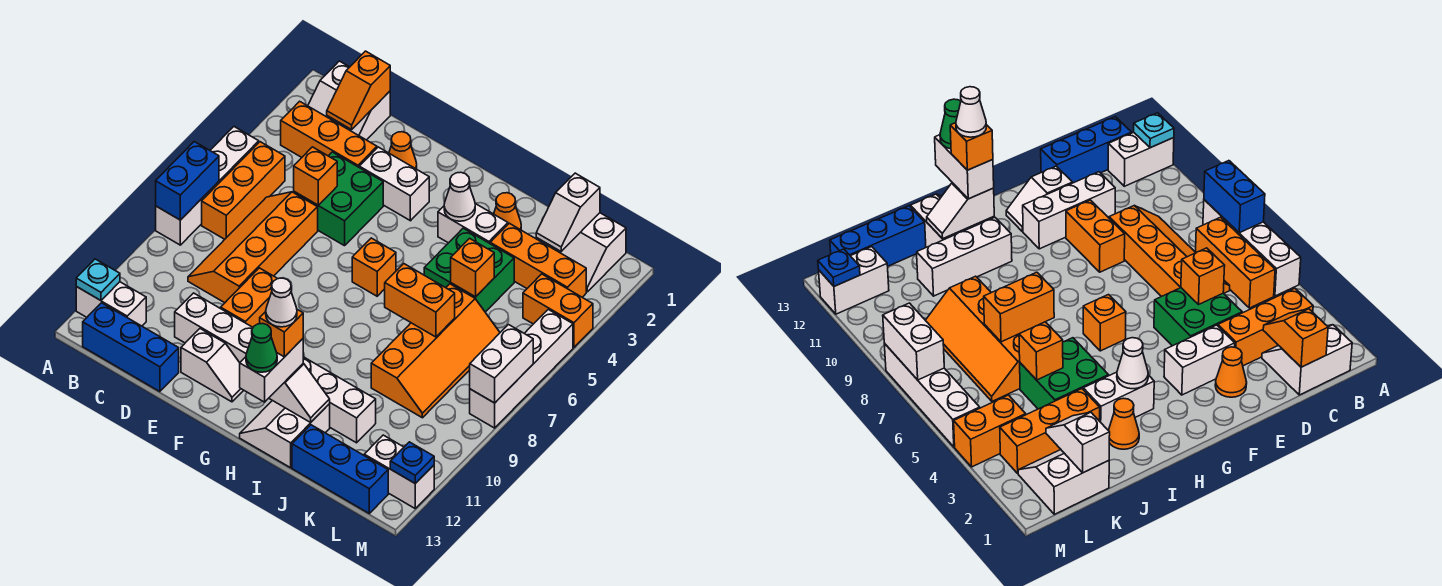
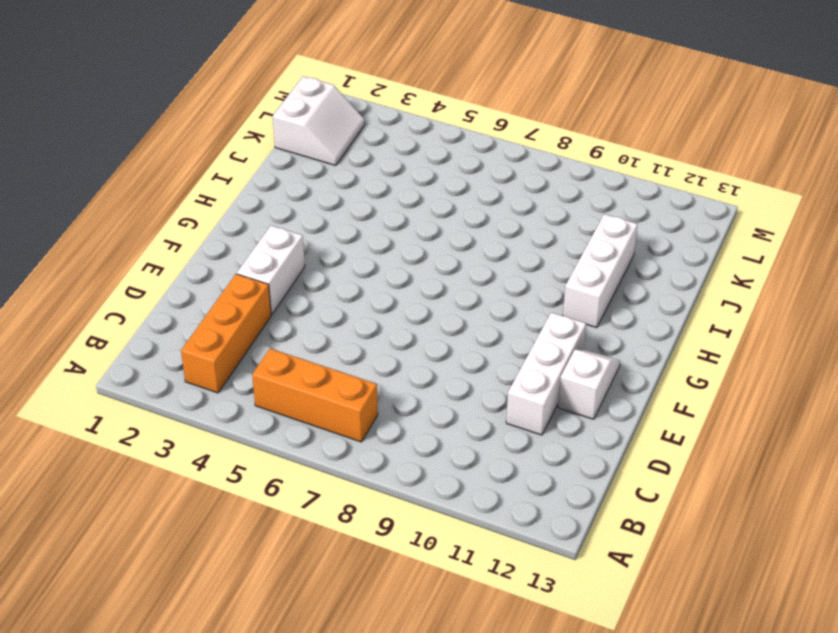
none -> white 1x4 brick [156,127,259,245]
none -> white 1x2 brick [76,282,146,326]
none -> white 2x2 slope [308,61,390,140]
none -> blue 1x3 brick [83,303,179,392]

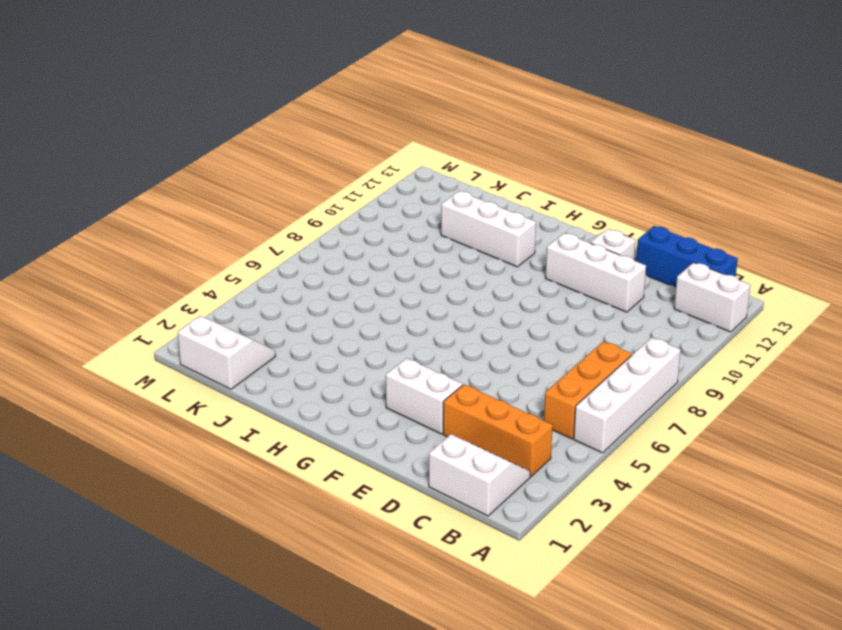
none -> orange 2x4 slope [188,192,318,303]
none -> green 2x2 brick [294,152,383,246]
none -> orange 1x1 cone [389,132,417,169]
none -> orange 1x2 brick [221,268,277,327]

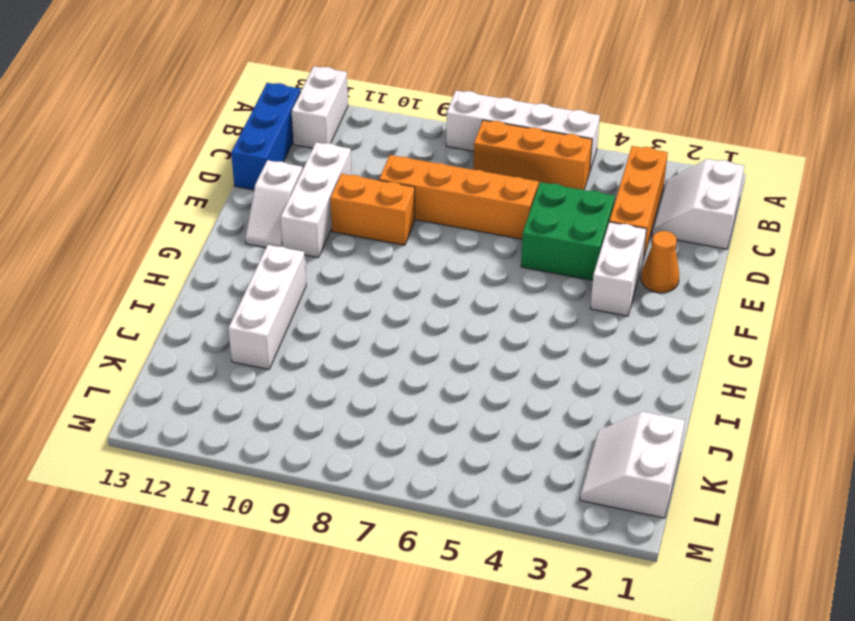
none -> orange 1x1 brick [352,238,396,296]
none -> white 1x2 brick [438,203,508,243]
none -> white 2x2 slope [240,400,330,468]
none -> orange 1x1 cone [494,193,521,230]

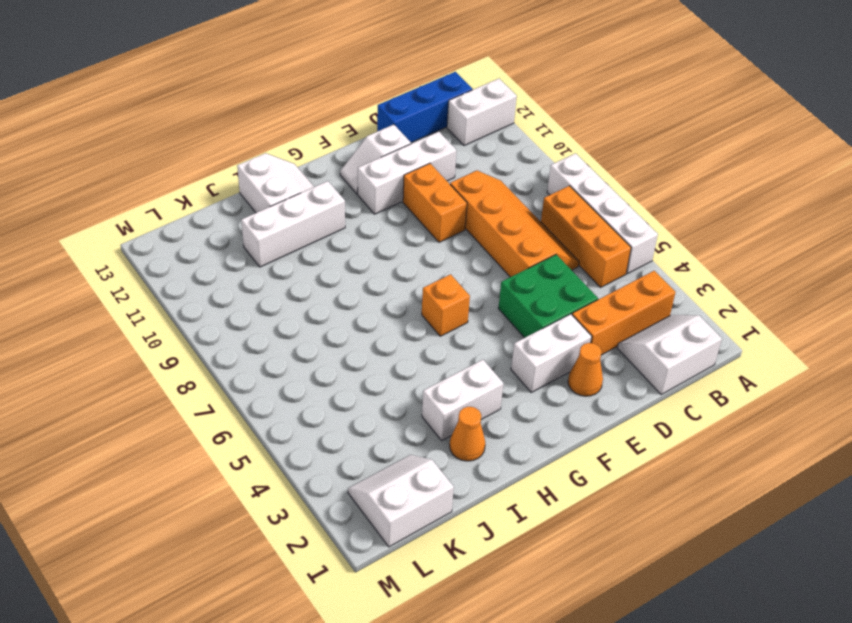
none -> green 2x2 brick [424,228,514,312]
none -> orange 1x3 brick [490,223,586,297]
none -> orange 2x4 slope [371,284,500,418]
none -> blue 1x3 brick [292,425,388,513]

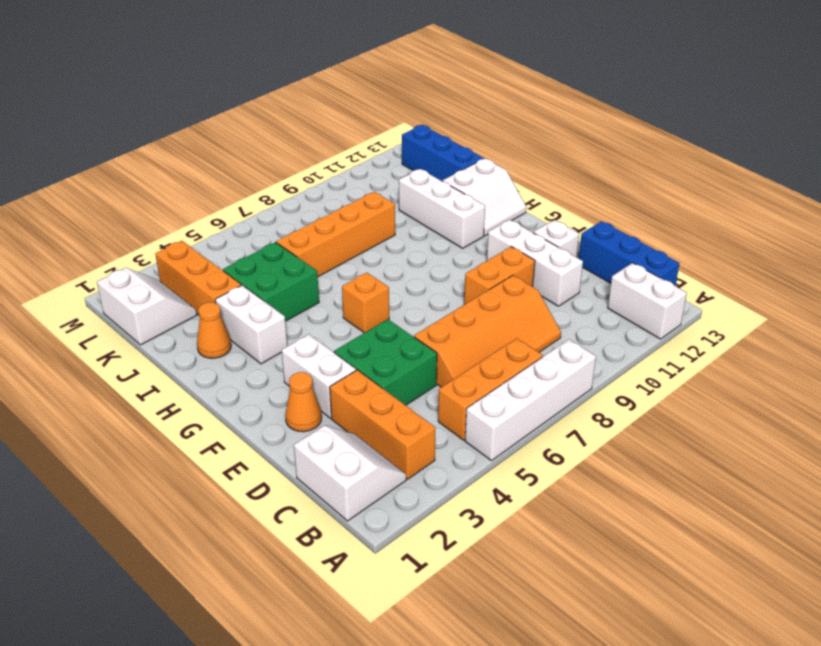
none -> orange 1x2 brick [523,274,593,347]
none -> white 1x2 brick [364,435,434,508]
none -> white 1x4 brick [470,309,573,428]
none -> blue 1x2 brick [156,142,219,220]

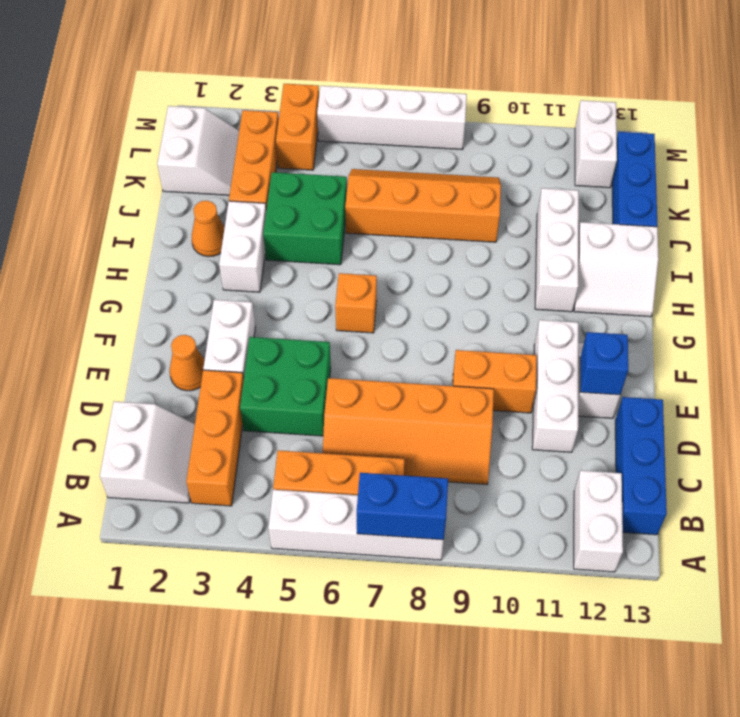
blue 1x1 brick [580,332,628,395] -> none
none -> cyan 1x1 plate [76,259,120,300]
none -> orange 1x2 slope [327,51,390,129]
none -> orange 1x1 brick [294,147,337,205]
none -> white 1x1 cone [444,172,475,221]

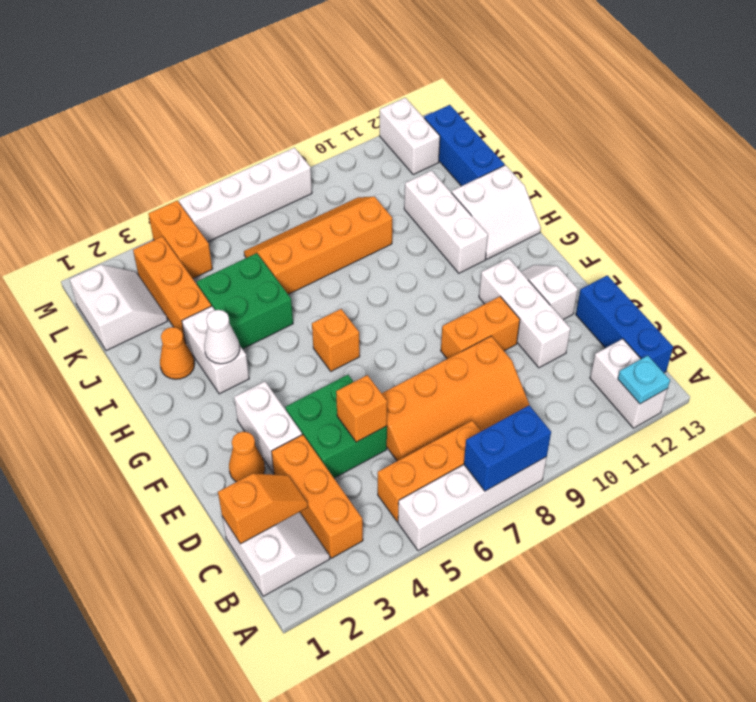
none -> white 1x2 slope [269,363,330,422]
none -> orange 1x2 brick [385,264,455,337]
none -> orange 1x1 brick [451,238,494,297]
none -> white 1x2 slope [536,173,600,251]

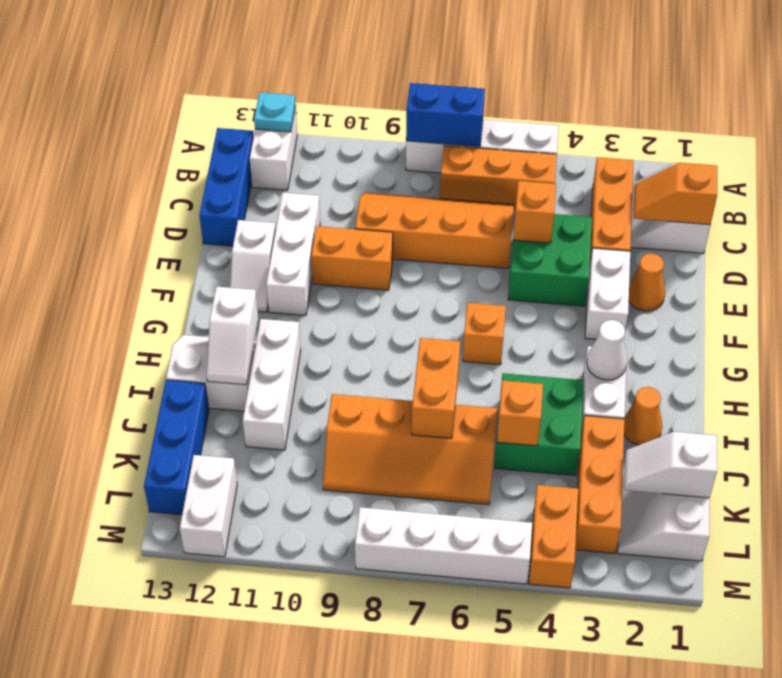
none -> white 1x2 brick [470,325,533,403]
none -> blue 1x1 plate [390,442,434,484]
none -> white 1x2 brick [240,339,303,402]
none -> orange 1x1 brick [260,310,303,357]

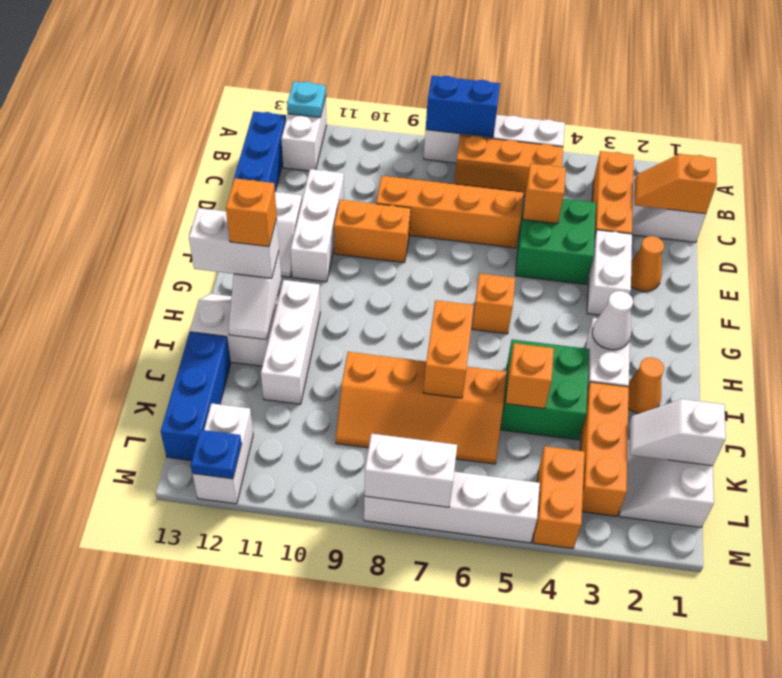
none -> green 1x1 cone [246,323,277,372]
none -> white 1x1 cone [266,278,297,327]

